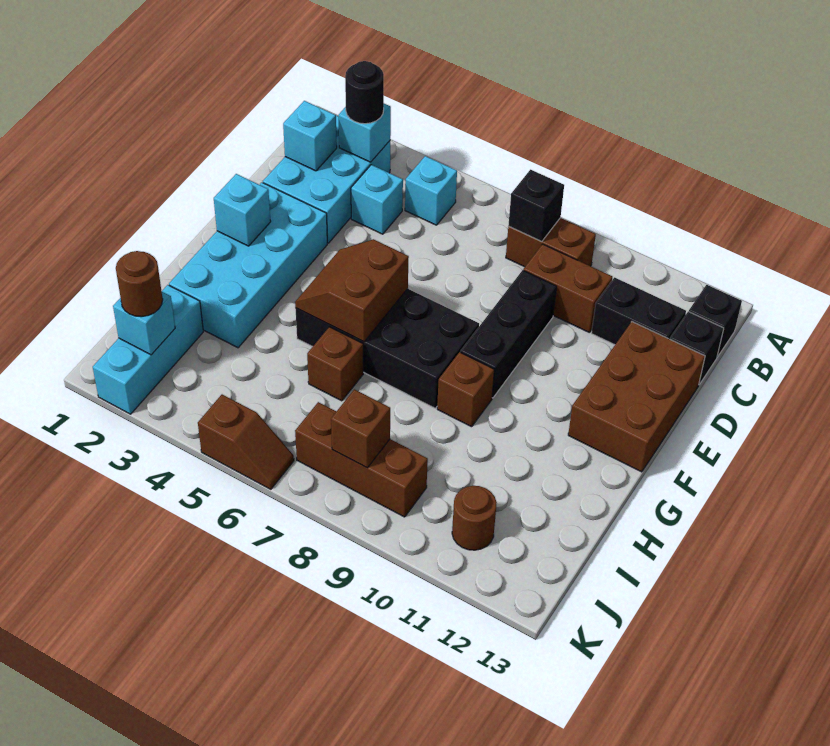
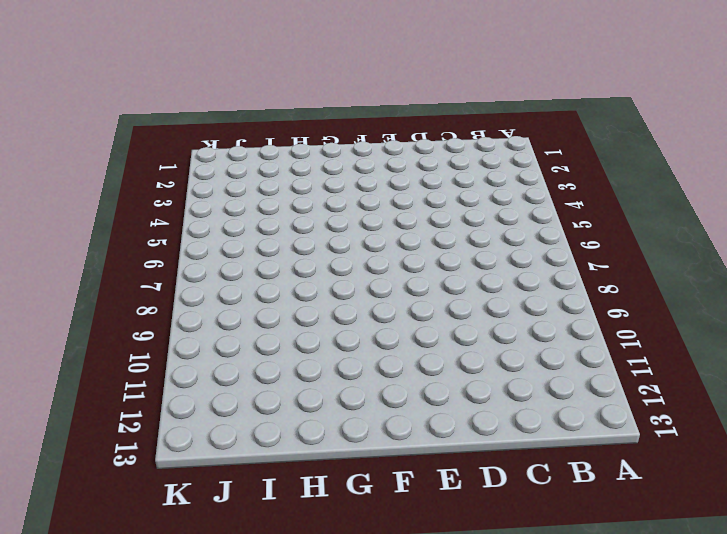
none -> cyan 2x3 brick [263,116,390,243]
none -> cyan 1x1 brick [405,156,457,225]
none -> brown 1x2 brick [506,218,596,267]

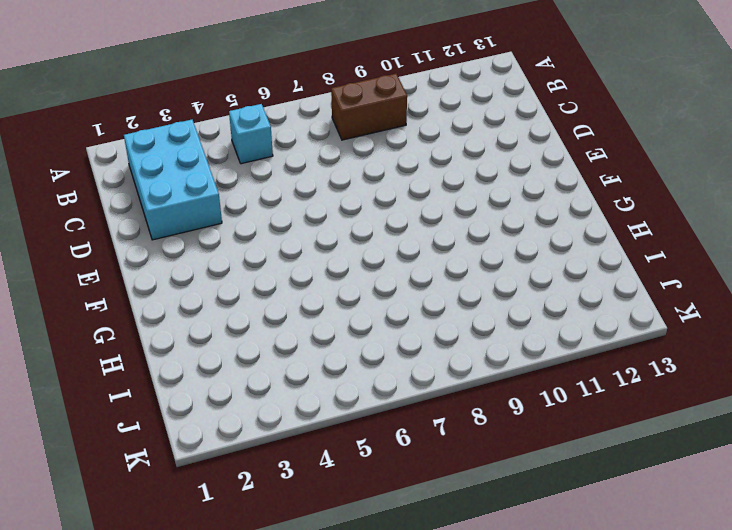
none -> black 1x1 brick [689,285,742,357]
none -> cyan 1x1 brick [351,165,403,234]
none -> brown 1x2 brick [523,244,612,333]

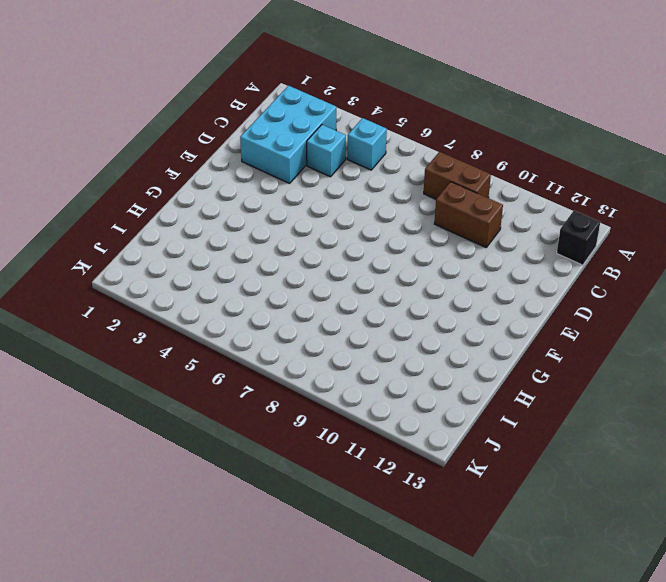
none -> black 1x2 brick [591,277,686,345]
none -> black 1x1 brick [670,311,724,384]
none -> black 1x3 brick [460,270,557,398]

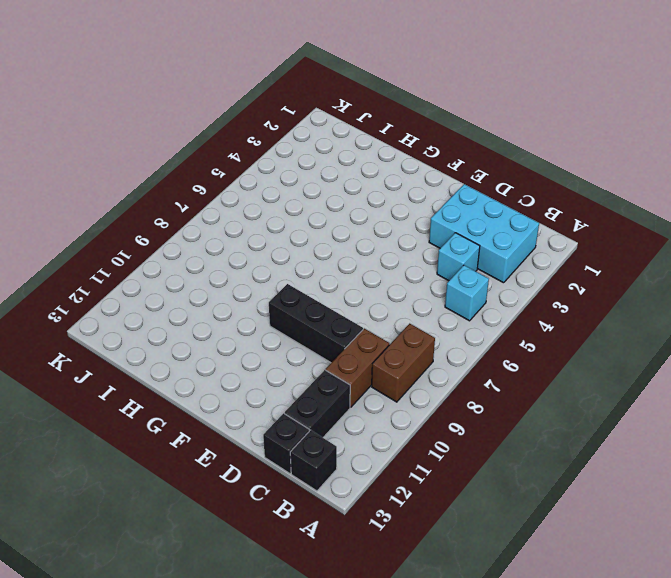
none -> brown 2x3 brick [568,322,705,472]
none -> cyan 2x4 brick [169,182,327,348]
none -> black 2x4 brick [295,289,479,408]

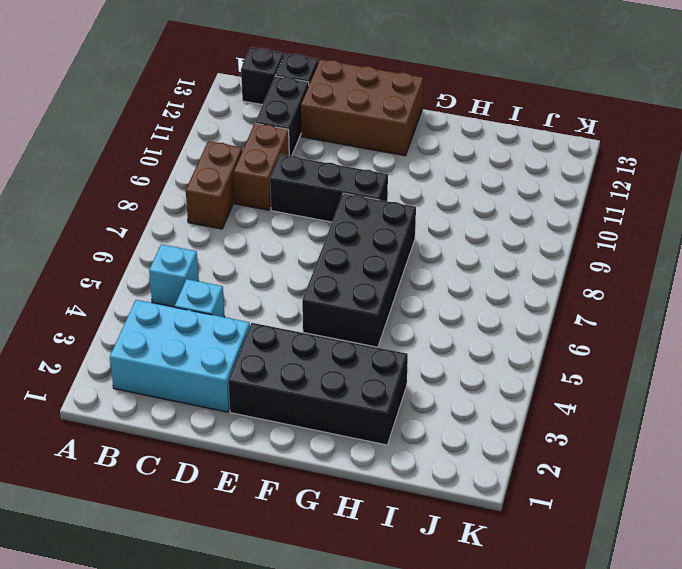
black 2x4 brick [228,323,408,445] -> cyan 2x4 brick [169,182,327,348]
none -> brown 1x1 brick [437,352,494,427]
none -> brown 1x1 brick [307,327,363,401]
none -> cyan 1x3 brick [93,285,203,414]

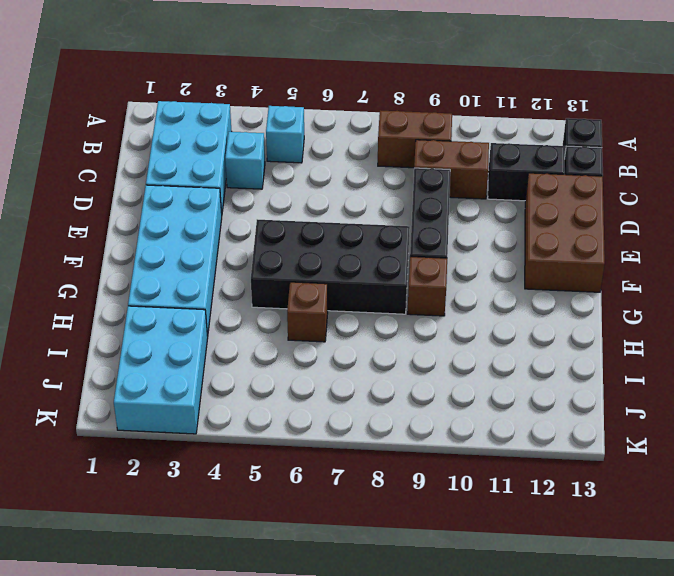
cyan 2x3 brick [114,306,208,434] -> cyan 1x3 brick [93,285,203,414]
none -> brown 1x3 brick [295,402,428,517]
none -> brown 1x1 round brick [452,486,497,550]
none -> brown 1x2 slope [198,395,294,489]

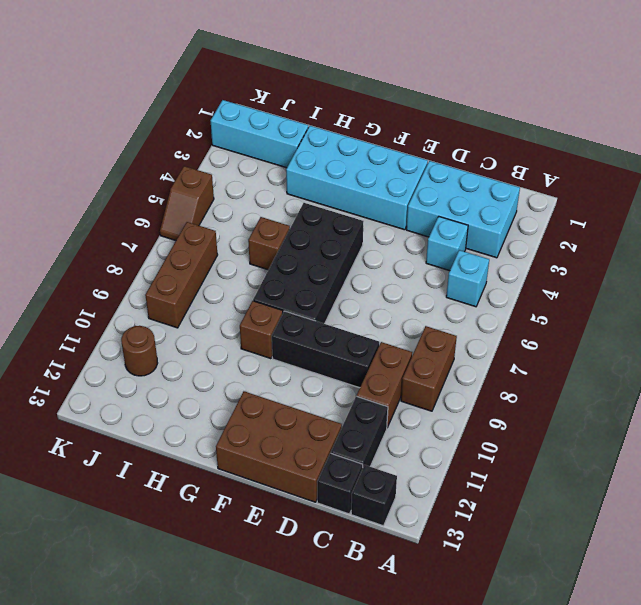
none -> cyan 1x1 brick [339,104,391,162]
none -> black 1x1 brick [508,170,564,242]
none -> cyan 1x1 brick [283,101,337,171]

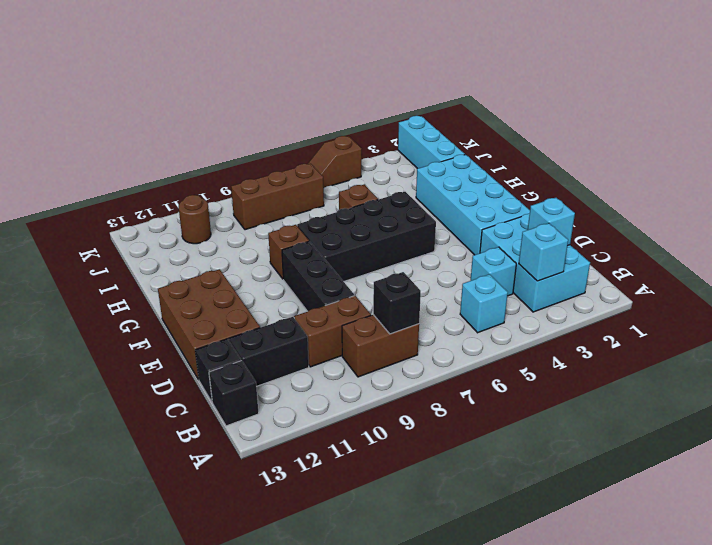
none -> cyan 1x1 brick [214,174,271,246]
none -> brown 2x2 slope [295,239,409,342]
none -> cyan 1x1 brick [113,292,175,355]

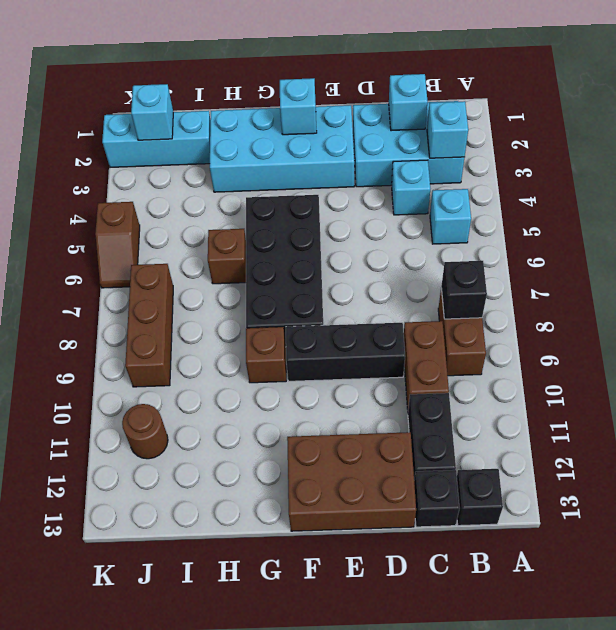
none -> brown 2x2 slope [295,239,409,342]
none -> brown 1x1 brick [331,389,390,468]
none -> black 1x1 round brick [345,61,384,124]

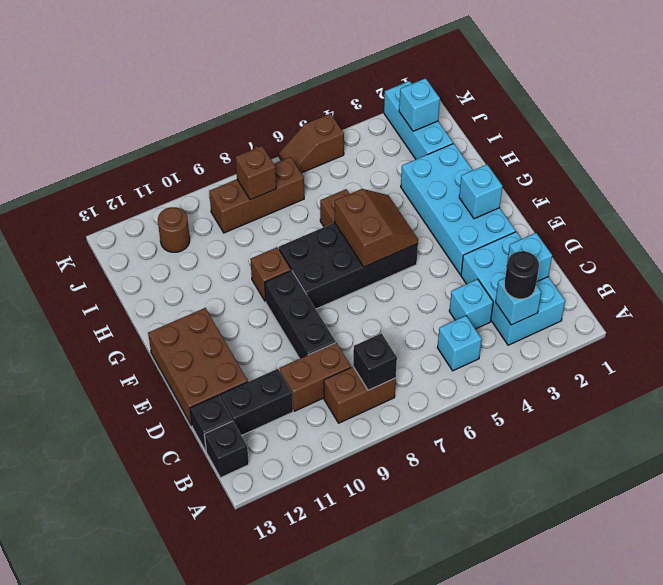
none -> brown 1x1 round brick [116,251,163,317]

